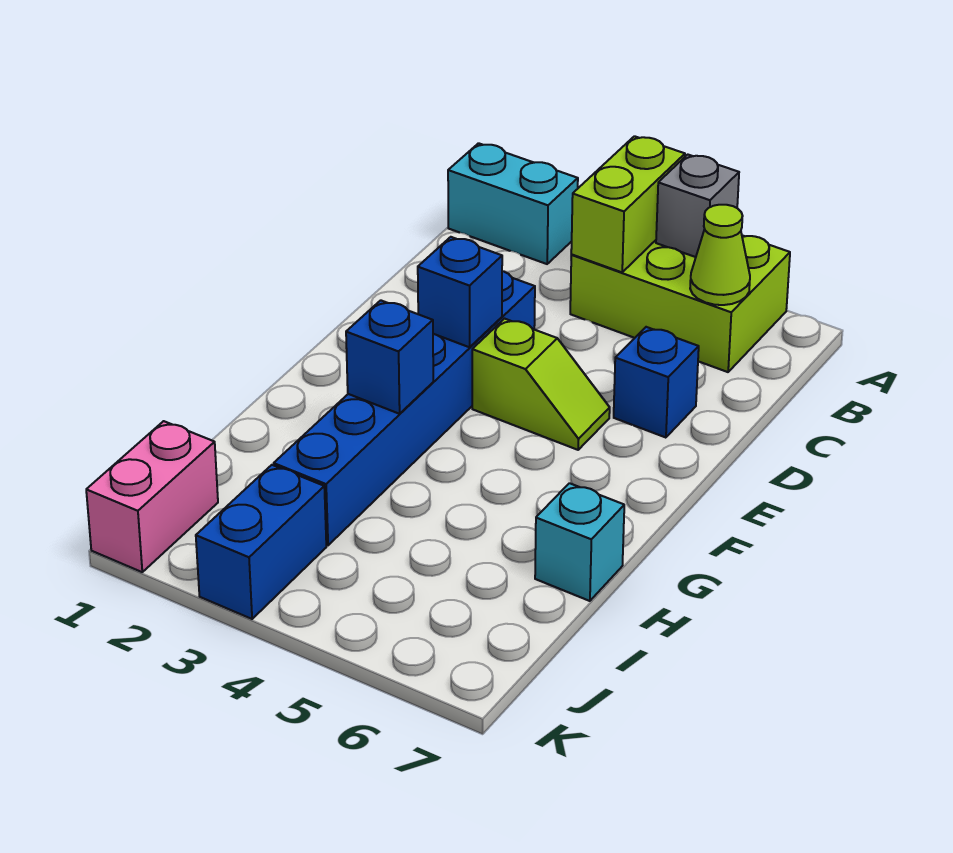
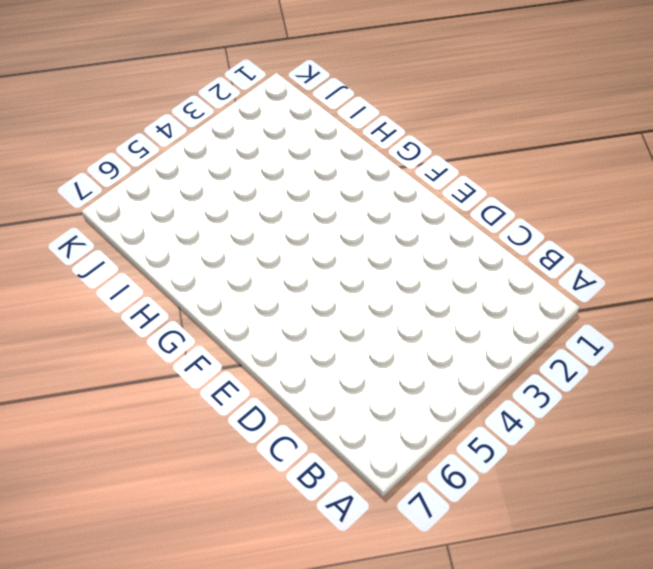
none -> cyan 1x2 brick [448,143,578,264]
none -> lime 2x3 brick [570,235,790,372]
none -> blue 1x6 brick [274,271,535,545]

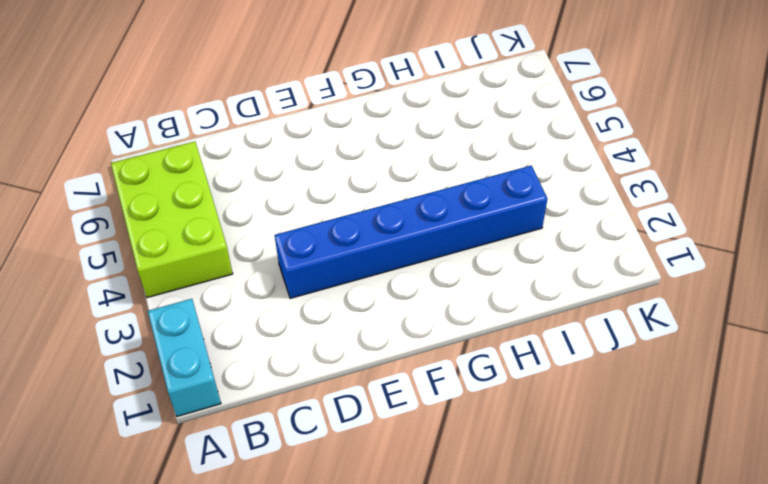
none -> blue 1x1 brick [614,327,699,438]
none -> lime 1x2 slope [472,319,610,450]
none -> cyan 1x1 brick [535,483,624,601]

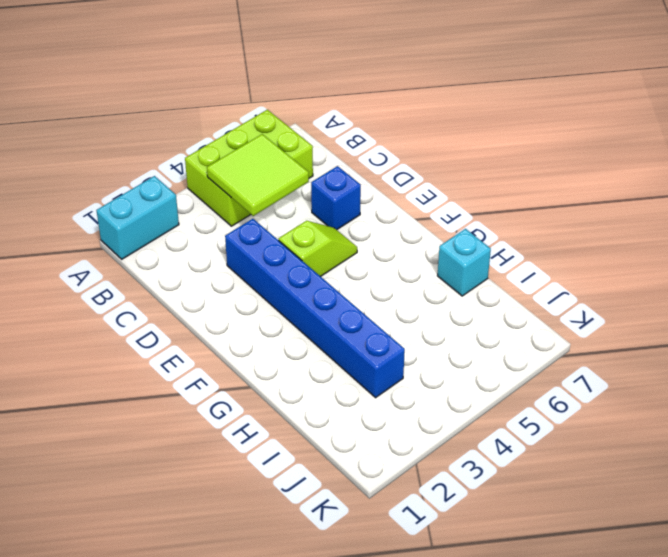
lime 2x2 tile [207,134,309,216] -> lime 1x2 brick [571,136,685,272]
none -> pink 1x2 brick [86,421,218,572]
none -> blue 1x2 brick [196,465,326,619]
none -> grey 1x1 brick [656,155,739,257]

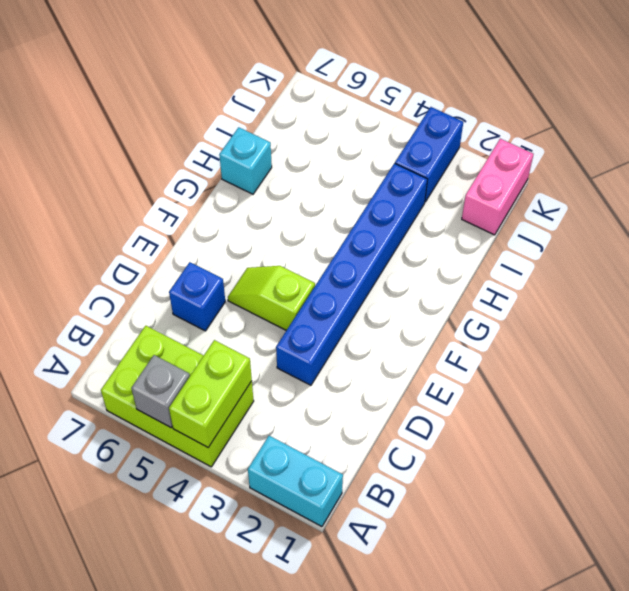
none -> lime 1x1 cone [690,205,750,305]
none -> blue 1x1 brick [418,237,502,347]
none -> blue 1x1 brick [346,300,433,414]

